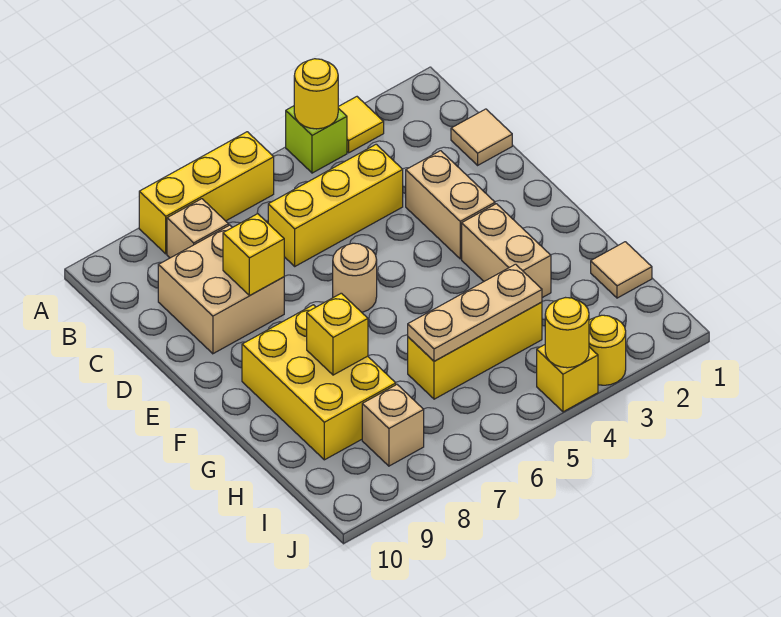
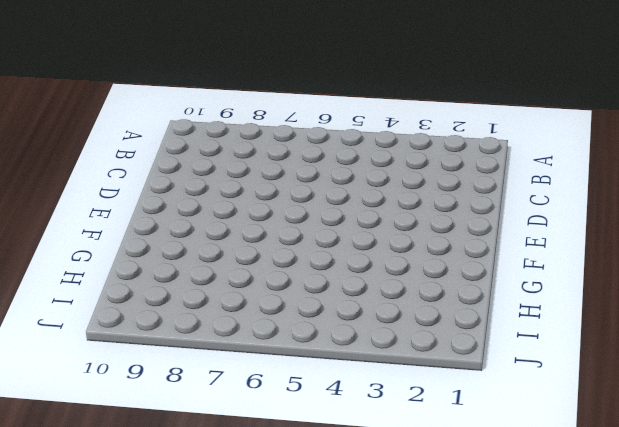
none -> yellow 1x1 tile [338,97,384,153]
none -> lime 1x1 brick [286,106,347,173]
none -> yellow 1x3 brick [139,132,274,254]

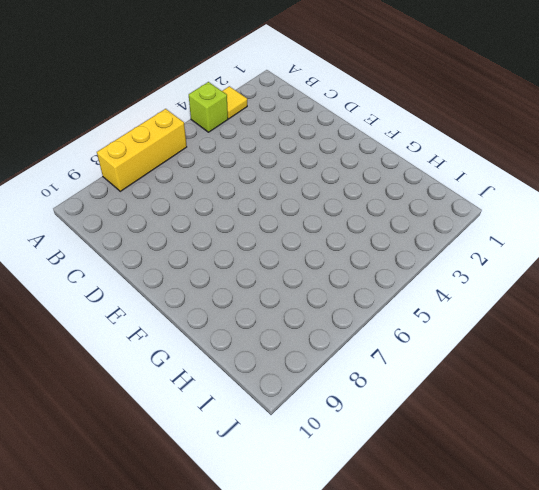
none -> tan 1x1 brick [167,199,229,258]
none -> tan 1x1 tile [451,109,512,165]
none -> yellow 1x3 brick [268,144,403,266]

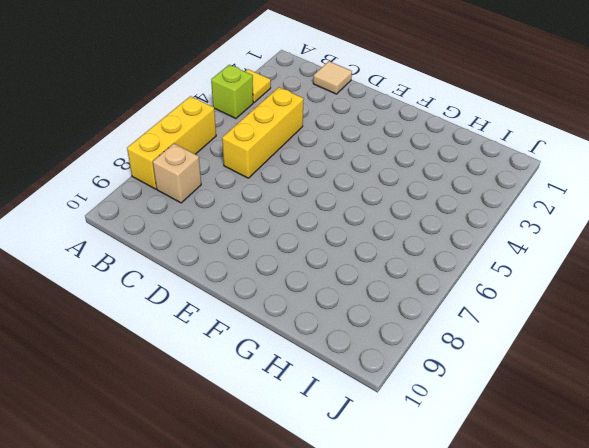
none -> tan 2x2 brick [158,225,284,354]
none -> tan 1x2 brick [406,151,495,259]
none -> tan 1x1 round brick [333,243,377,312]

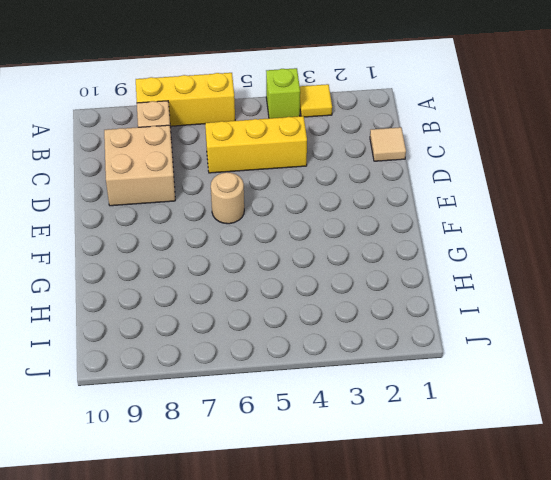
none -> tan 1x2 brick [406,151,495,259]
none -> tan 1x2 brick [462,204,551,298]
none -> yellow 2x3 brick [242,305,396,460]

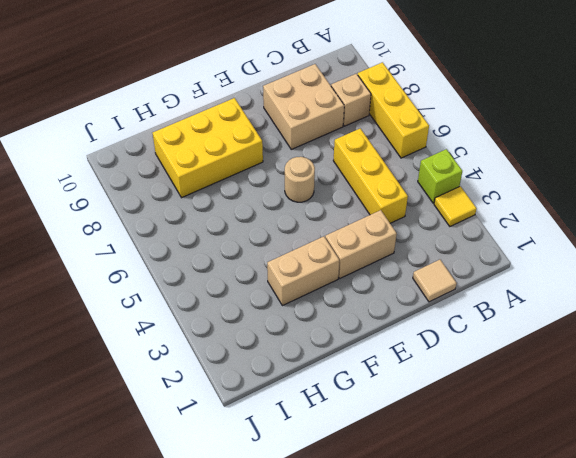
none -> tan 1x1 tile [591,242,652,298]
none -> yellow 1x3 brick [408,302,542,399]
none -> tan 1x1 brick [362,385,424,466]

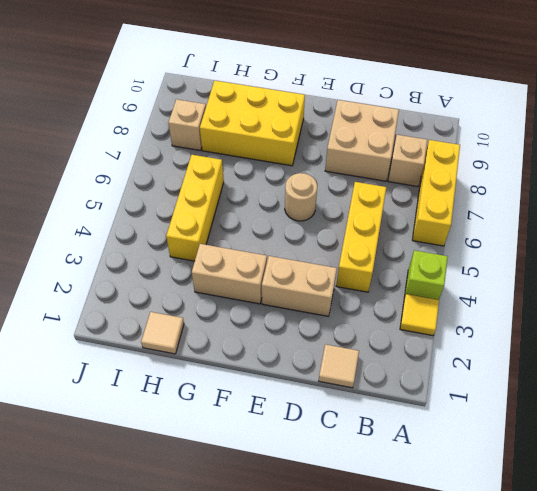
none -> yellow 1x1 round brick [589,315,626,385]
none -> yellow 1x1 brick [537,345,598,412]
none -> yellow 1x1 round brick [294,59,338,129]

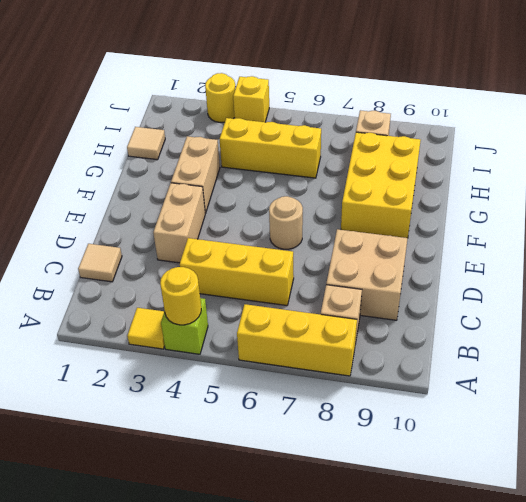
none -> yellow 1x1 brick [223,214,284,295]
none -> yellow 1x1 brick [307,293,368,375]
none -> tan 1x3 plate [408,264,542,361]

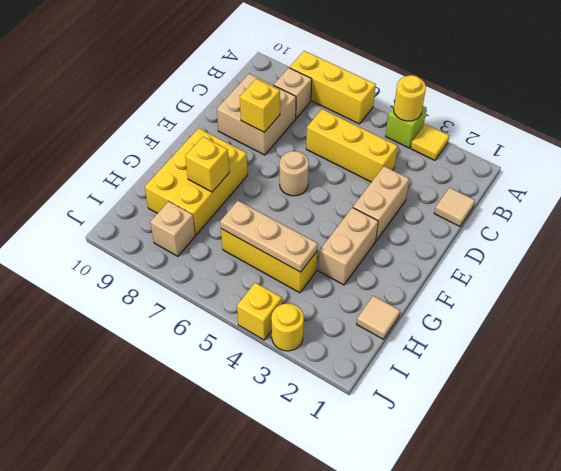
none -> yellow 1x1 round brick [545,298,589,368]

